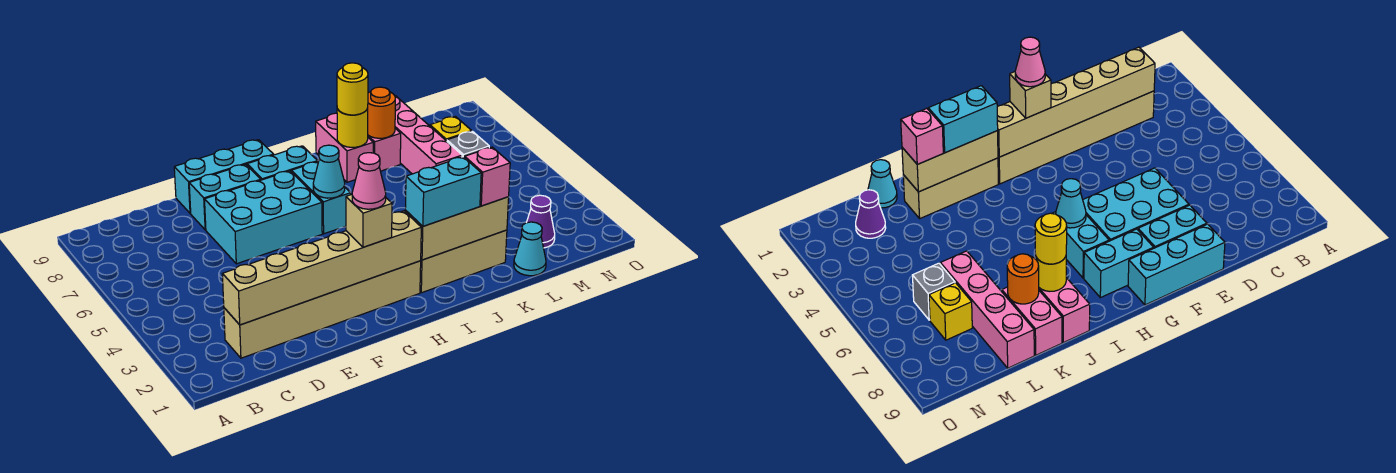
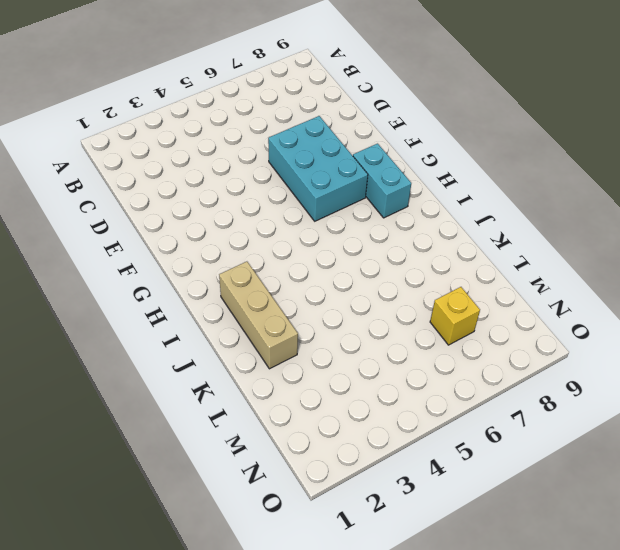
none -> tan 1x6 brick [224,261,421,358]
none -> cyan 1x2 brick [189,164,261,230]
none -> cyan 1x3 brick [174,140,274,213]

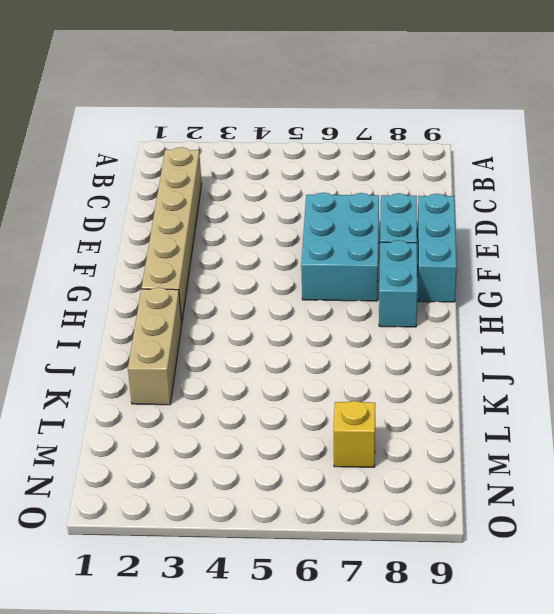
none -> cyan 1x2 brick [291,161,351,234]
none -> pink 1x2 brick [316,113,373,182]
none -> pink 1x2 brick [368,129,401,171]

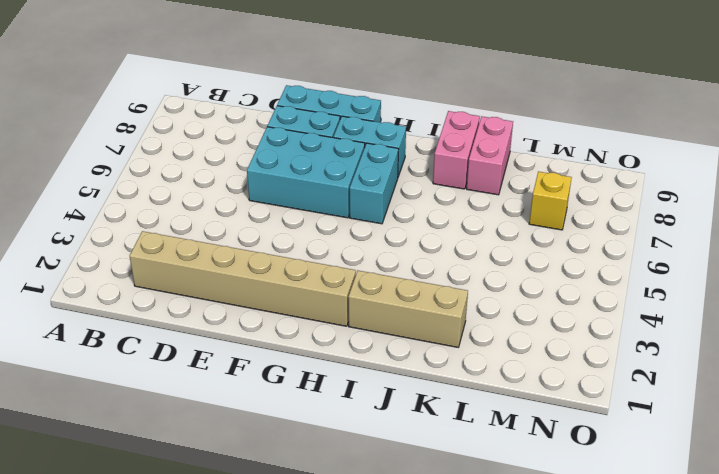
none -> cyan 1x1 cone [514,222,546,276]
none -> pink 1x4 brick [395,96,462,174]
none -> purple 1x1 cone [527,195,555,248]

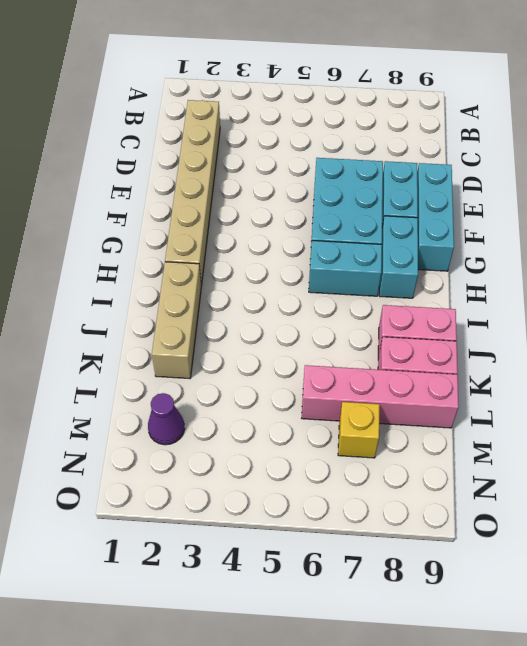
none -> cyan 1x1 cone [514,222,546,276]
none -> grey 1x1 brick [447,131,489,158]
none -> tan 1x6 brick [222,211,421,325]

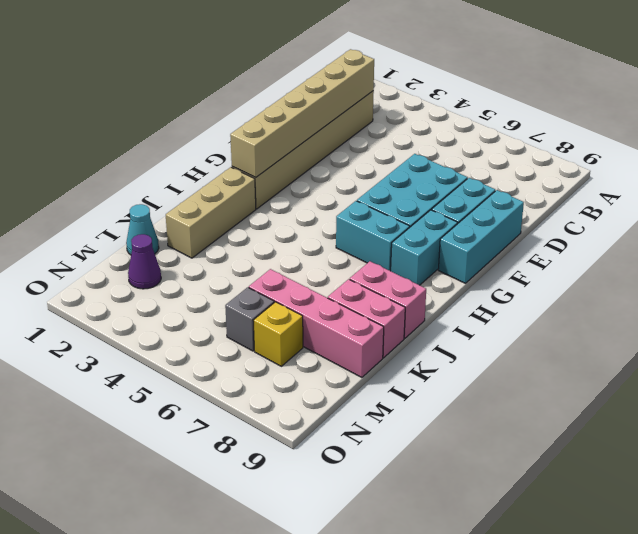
none -> cyan 1x1 cone [313,145,345,198]
none -> tan 1x3 brick [405,197,509,260]
none -> yellow 1x1 round brick [337,109,368,147]

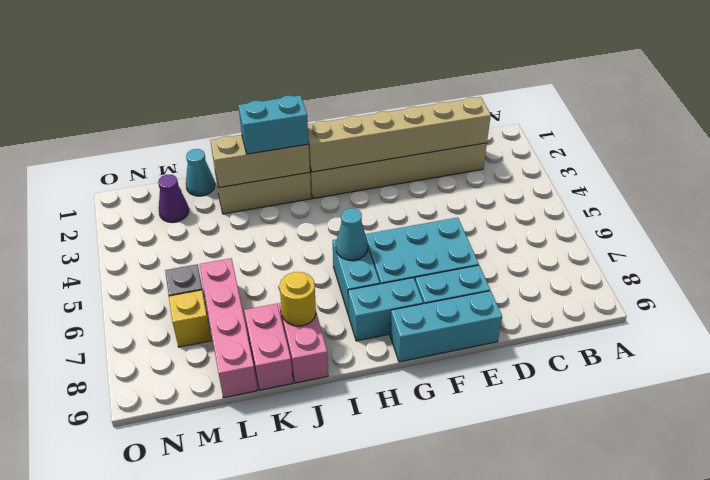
none -> orange 1x1 round brick [367,87,395,138]
none -> tan 1x1 brick [346,195,392,247]
none -> yellow 1x1 round brick [337,63,368,115]

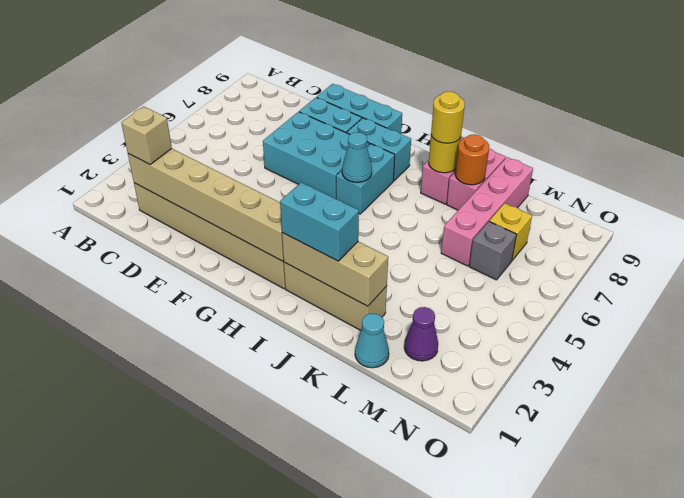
tan 1x1 brick [121,106,172,164] -> tan 1x1 brick moved to [346,195,392,247]
none -> pink 1x1 brick [465,147,510,206]
none -> pink 1x1 cone [352,153,386,209]

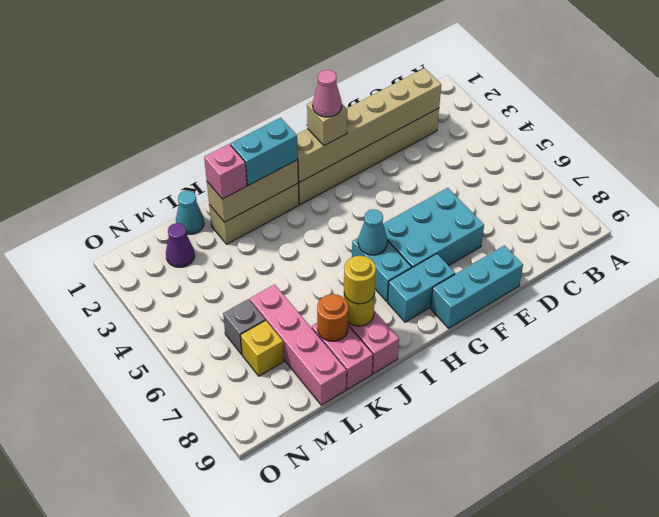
none -> cyan 1x2 brick [189,164,261,230]

